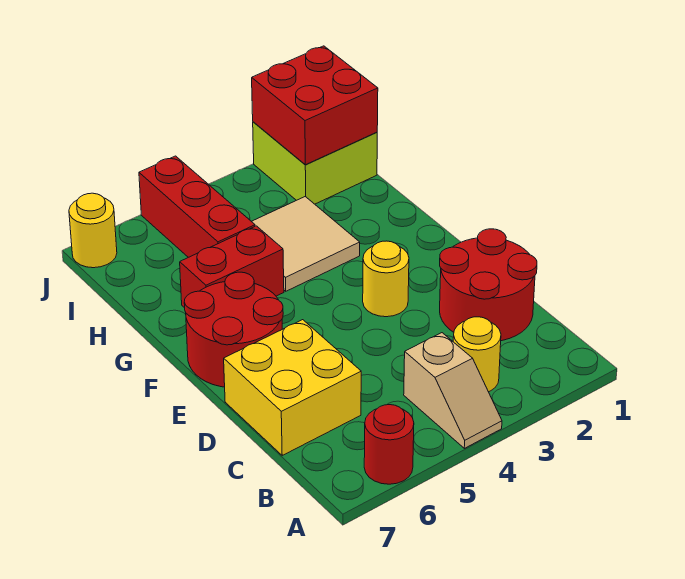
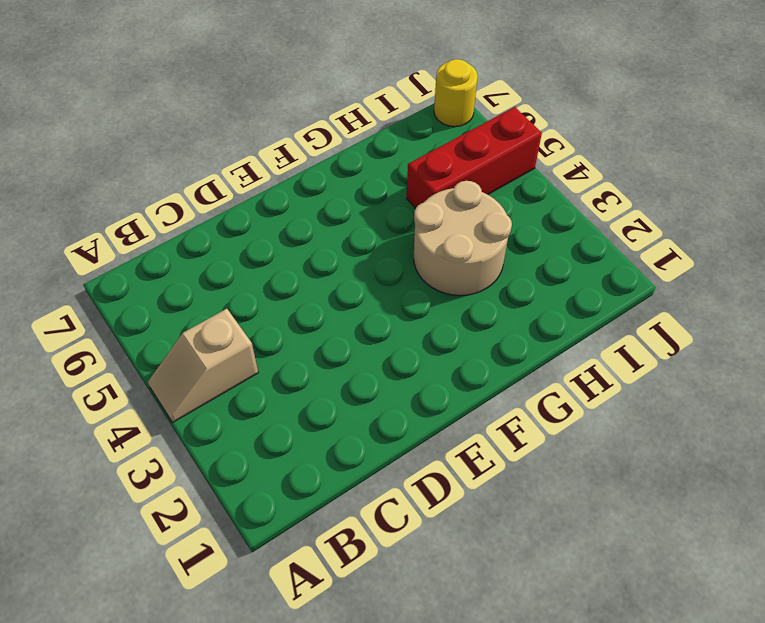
tan 2x2 round brick [414,181,512,296] -> tan 2x2 tile [251,197,360,291]
none -> red 1x1 round brick [364,405,414,484]
none -> yellow 1x1 round brick [453,317,501,392]
none -> red 2x2 round brick [440,229,537,341]

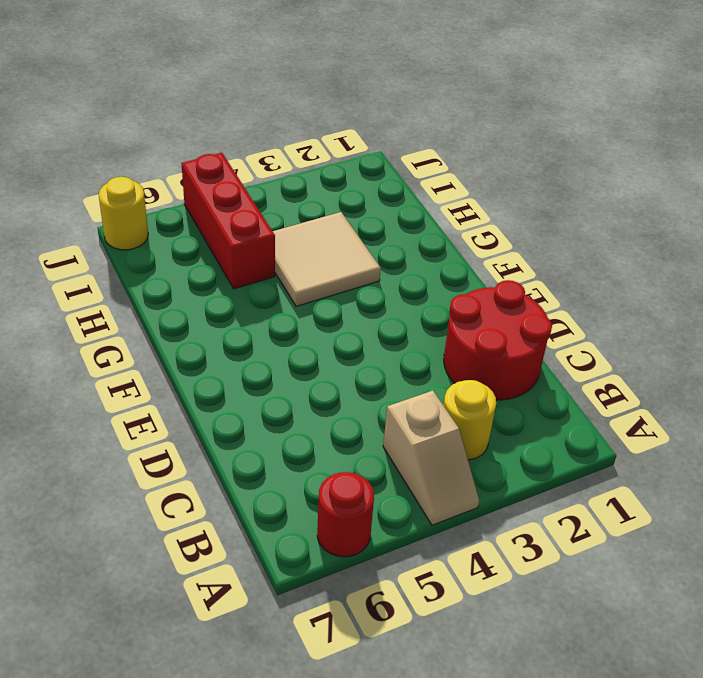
none -> yellow 2x2 brick [224,320,361,455]
none -> yellow 1x1 round brick [363,241,409,317]
none -> red 2x2 round brick [184,272,283,387]

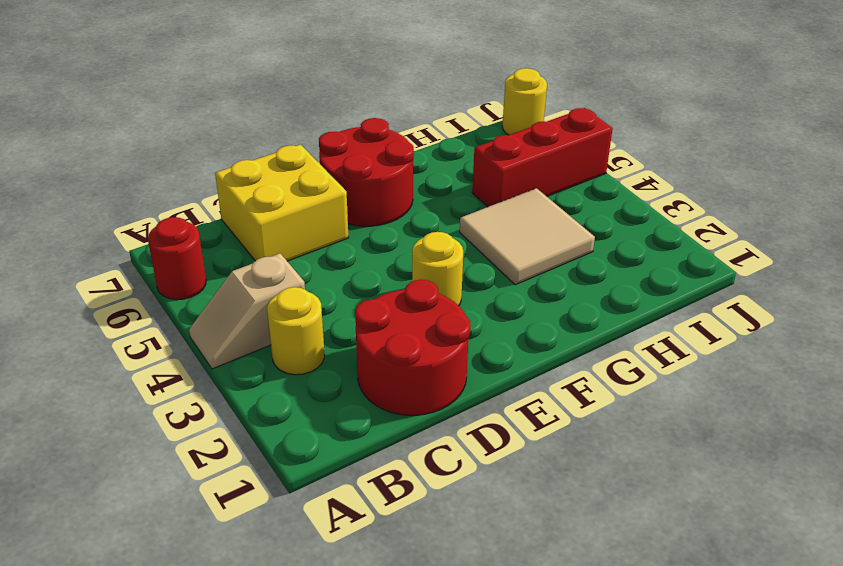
none -> red 1x2 brick [180,226,284,308]
none -> lime 2x2 brick [253,122,377,204]
none -> red 2x2 brick [252,46,378,165]

